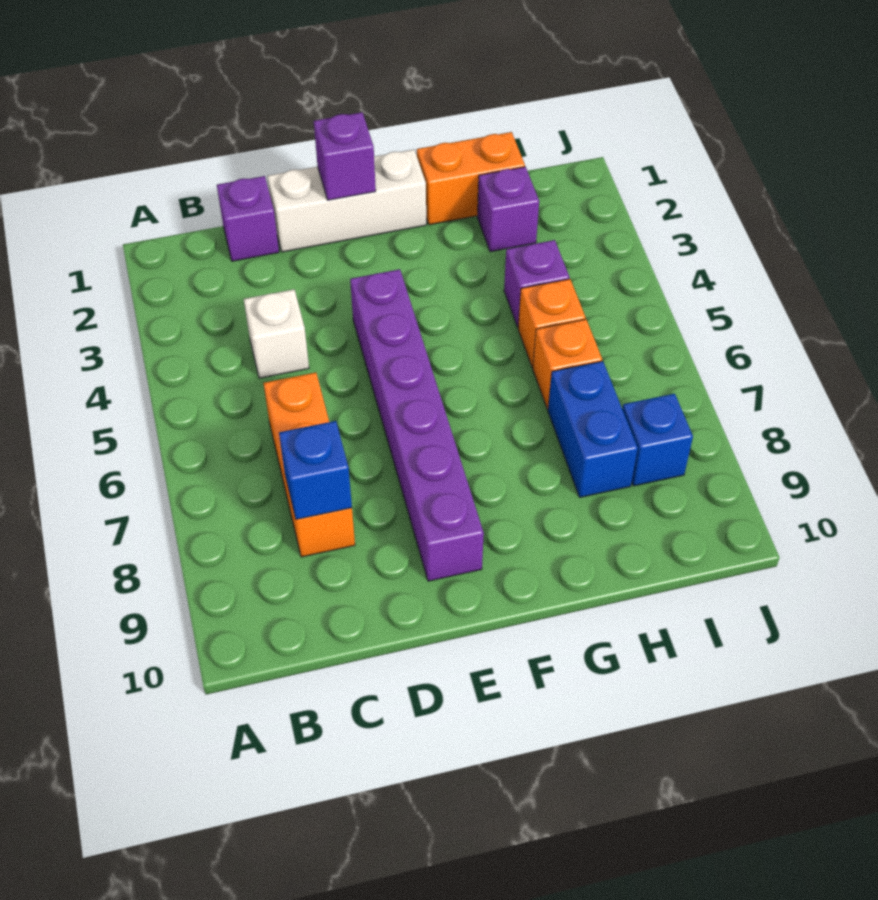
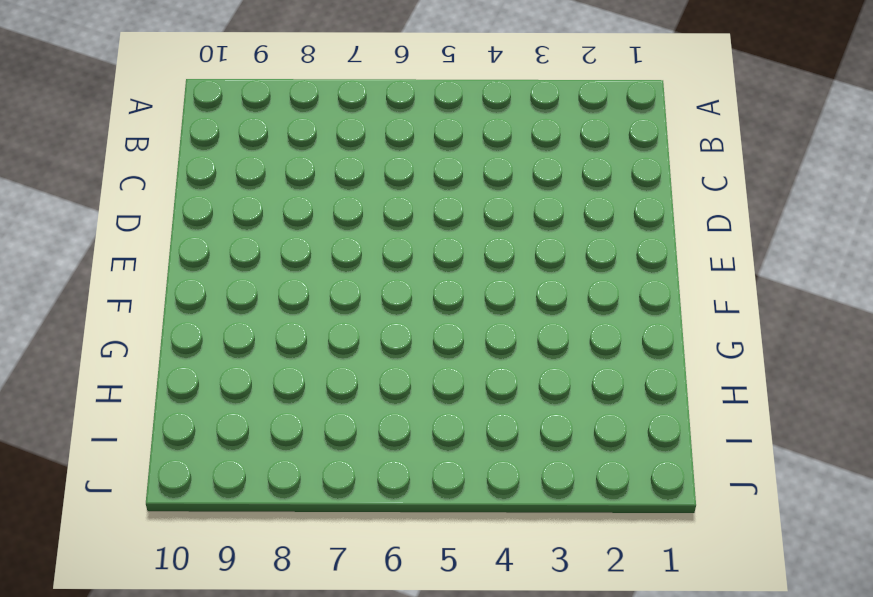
none -> purple 1x1 brick [217,176,279,261]
none -> white 1x1 brick [244,289,309,378]
none -> orange 1x3 brick [263,373,355,557]

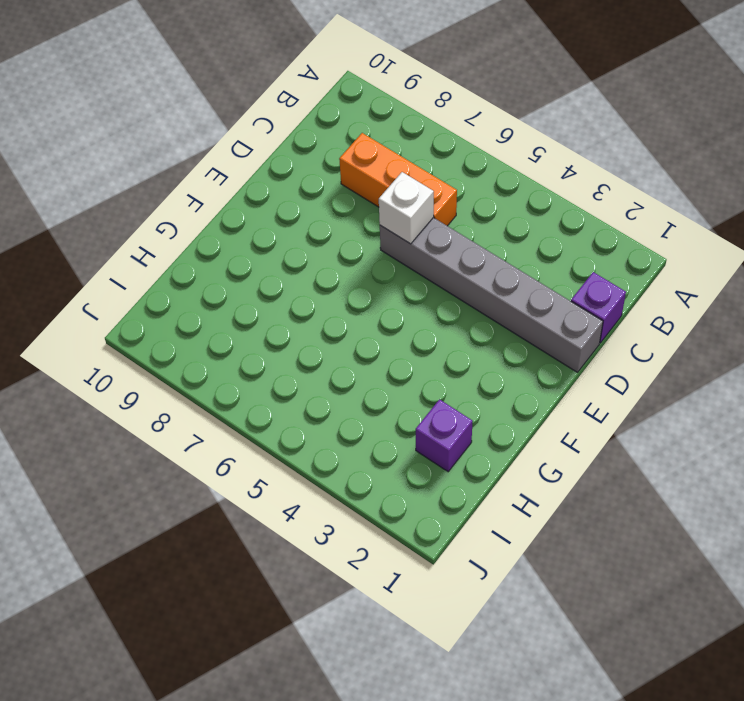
grey 1x6 brick [380,218,603,372] -> white 1x3 brick [267,149,426,252]
white 1x1 brick [379,172,434,244] -> white 1x1 brick moved to [244,289,309,378]
none -> purple 1x6 brick [350,269,484,581]
none -> orange 1x2 brick [417,132,525,225]
none -> purple 1x1 brick [504,240,569,327]

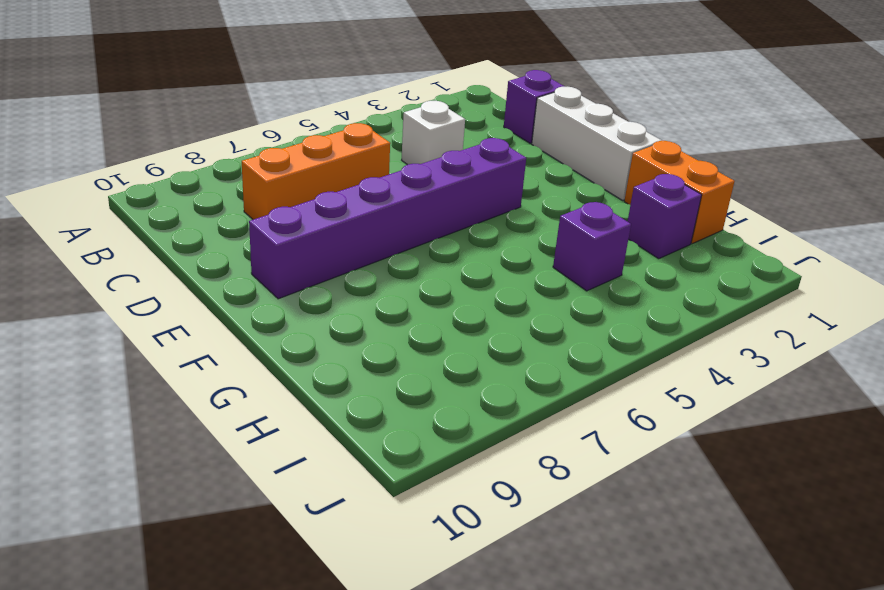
none -> orange 1x1 brick [518,279,586,368]
none -> orange 1x1 brick [533,319,602,409]
none -> blue 1x2 brick [548,361,638,497]

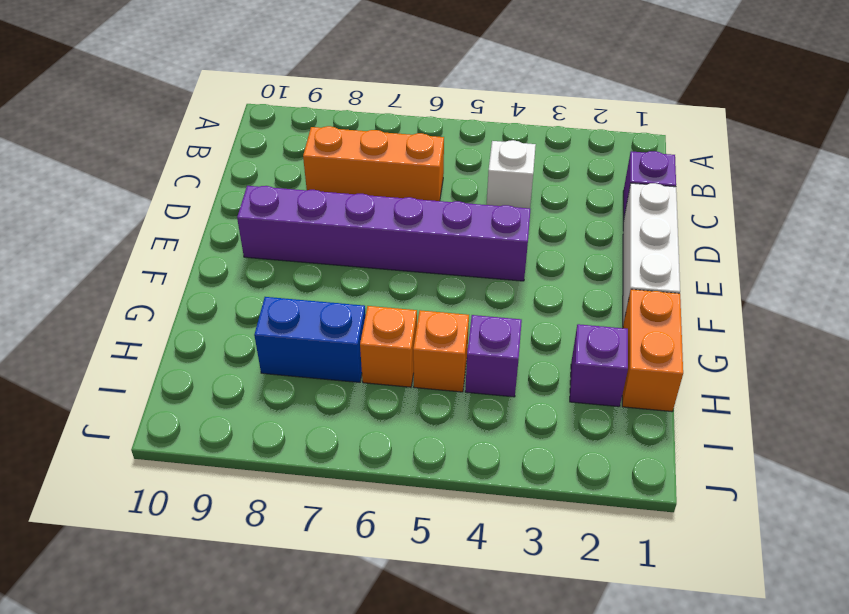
none -> blue 1x1 brick [622,394,693,486]
none -> blue 1x1 brick [279,421,352,519]
none -> purple 1x1 brick [314,112,376,200]

